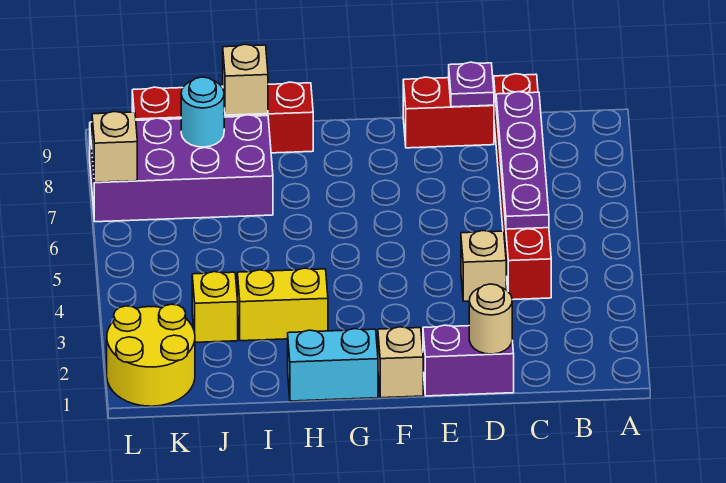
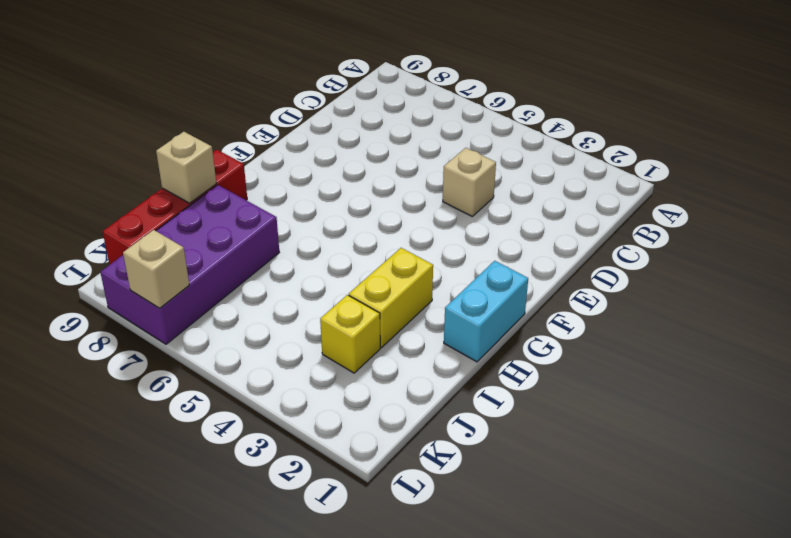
none -> red 1x6 brick [494,74,551,300]
none -> purple 1x2 brick [423,325,514,396]
none -> red 1x2 brick [403,77,494,148]

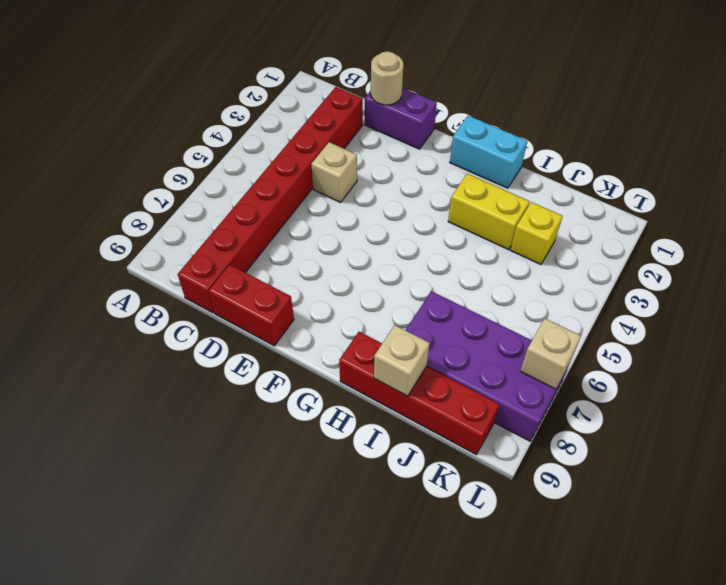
red 1x8 brick [178,87,363,313] -> red 1x6 brick [494,74,551,300]
none -> tan 1x1 brick [378,327,423,398]
none -> yellow 2x2 round brick [107,304,195,406]
none -> purple 1x4 plate [496,92,549,229]

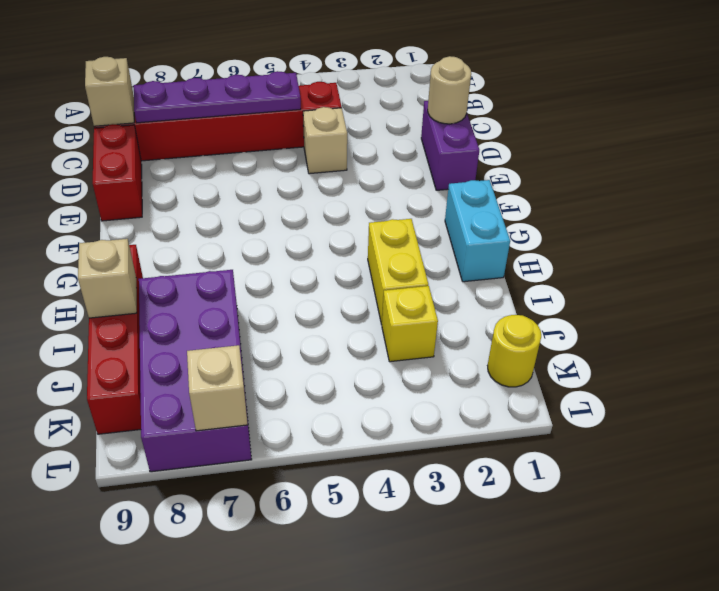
tan 1x1 brick [85,57,134,126] -> tan 1x1 brick moved to [378,327,423,398]
yellow 1x1 round brick [488,315,541,387] -> yellow 2x2 round brick [107,304,195,406]
none -> purple 1x1 plate [449,62,494,107]
none -> cyan 1x1 round brick [181,77,224,147]

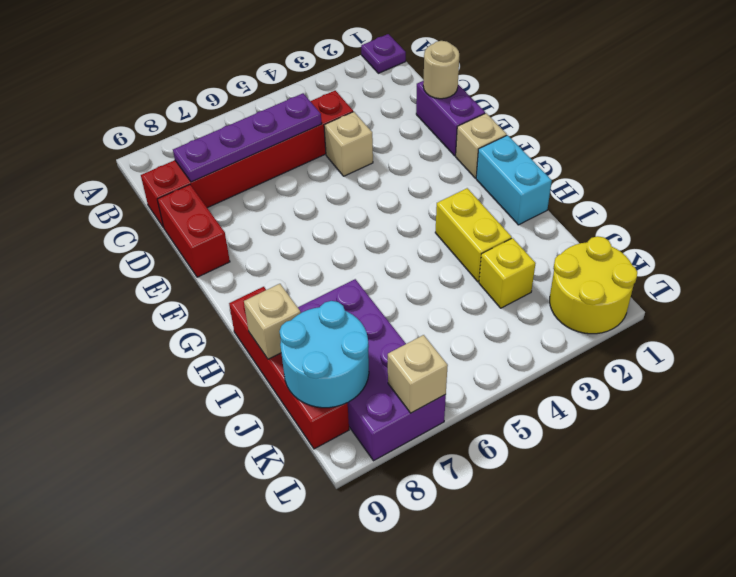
purple 1x1 plate [361,34,406,73] -> purple 1x1 plate moved to [449,62,494,107]
cyan 2x2 round brick [279,301,369,408] -> cyan 1x1 round brick [181,77,224,147]

